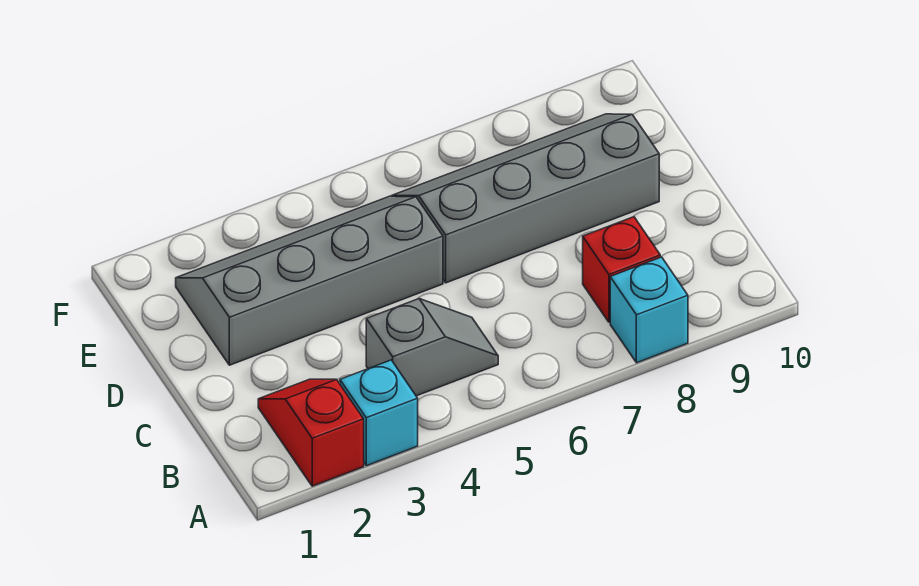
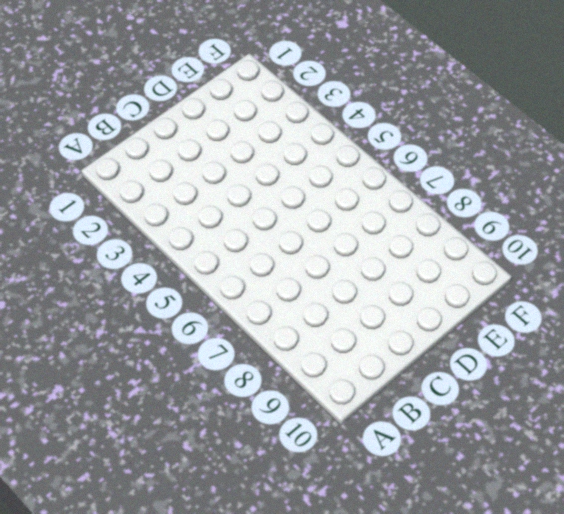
none -> red 1x2 slope [258,379,364,486]
none -> cyan 1x1 brick [340,360,418,466]

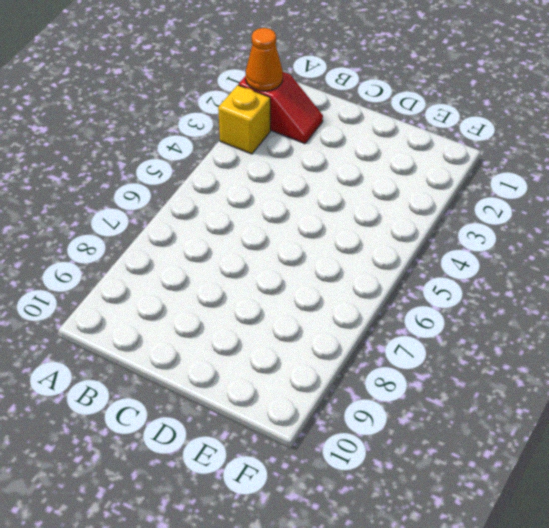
orange 1x1 cone [246,28,283,91] -> none
yellow 1x1 brick [218,85,270,154] -> cyan 1x1 brick [340,360,418,466]
none -> cyan 1x1 brick [610,257,688,363]
none -> grey 1x2 slope [366,299,498,396]

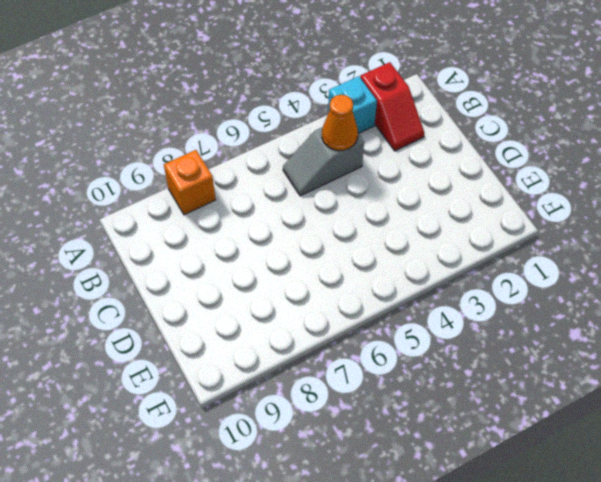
orange 1x1 brick [164,150,216,215] -> cyan 1x1 brick [610,257,688,363]
orange 1x1 cone [322,95,358,151] -> none
none -> red 1x1 brick [583,217,660,322]
none -> grey 2x4 slope [176,196,443,365]

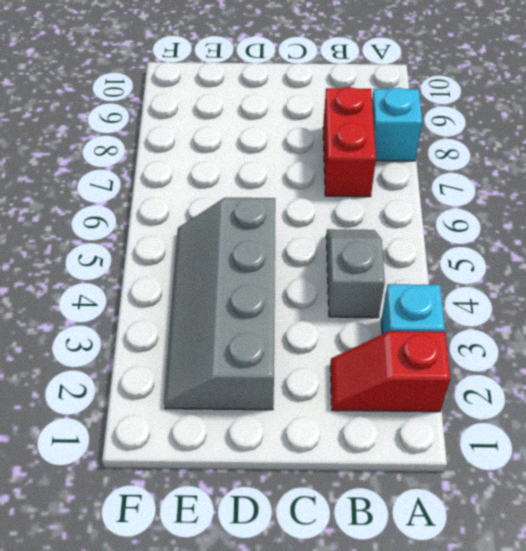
red 1x2 brick [323,87,376,197] -> red 1x1 brick [583,217,660,322]
none -> grey 2x4 slope [392,114,659,283]

